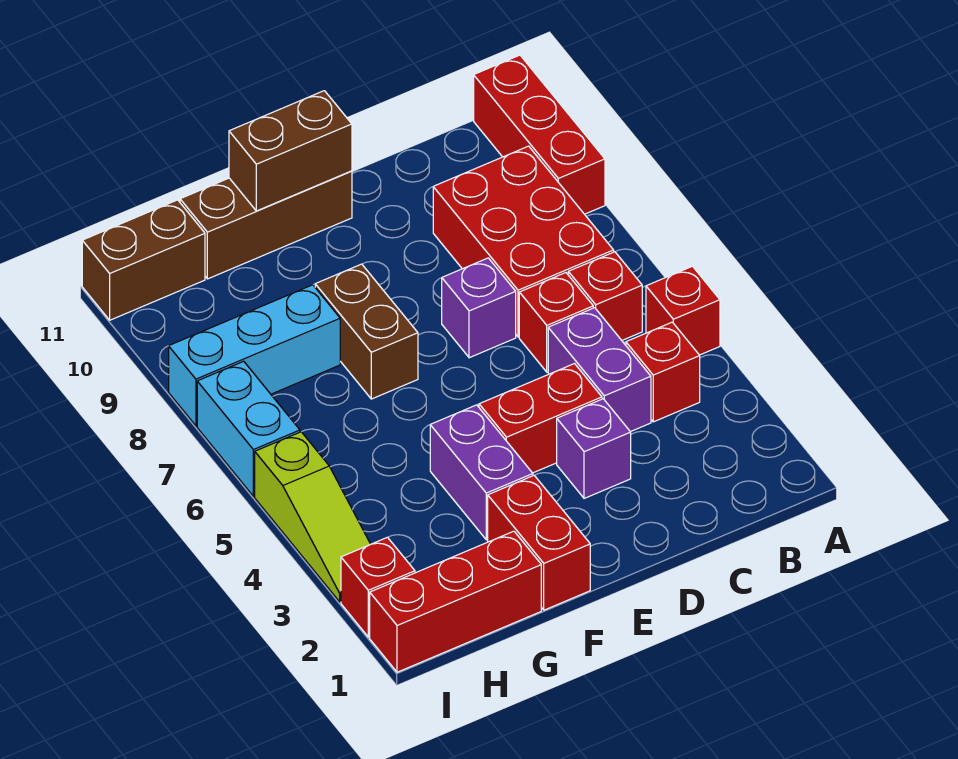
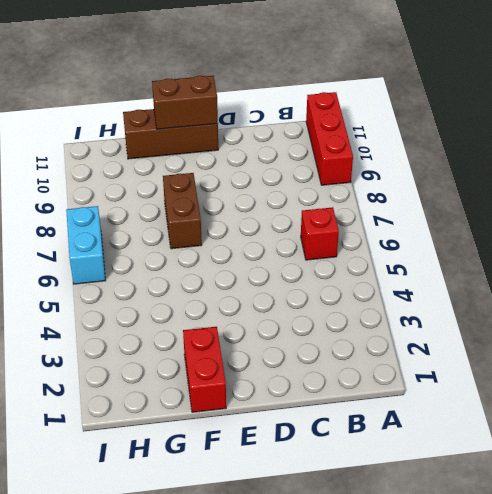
none -> red 1x1 brick [646,266,720,355]
none -> red 1x1 brick [626,322,700,422]
none -> red 2x3 brick [433,146,614,337]

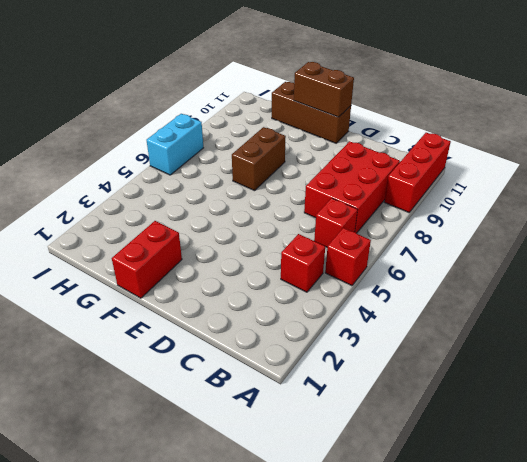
none -> purple 1x2 brick [548,308,651,432]
none -> red 1x1 brick [519,273,593,372]
none -> purple 1x1 brick [557,399,631,498]

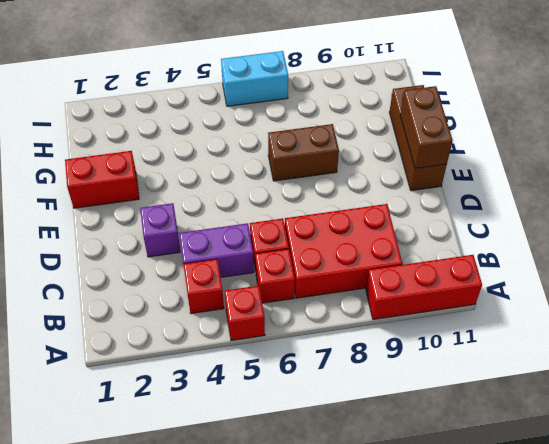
none -> red 1x2 brick [479,364,602,473]
none -> purple 1x1 brick [442,258,516,358]
none -> purple 1x2 brick [430,405,533,540]

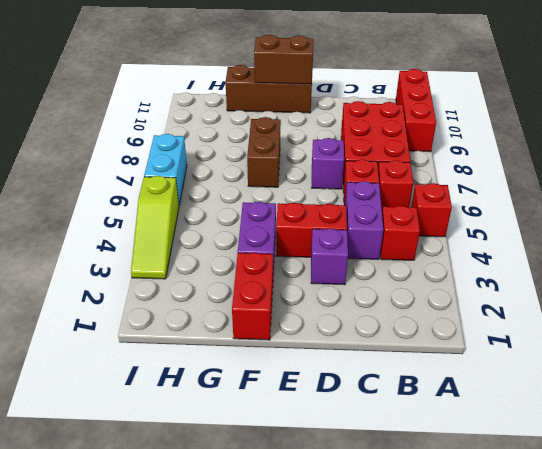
none -> red 1x3 brick [370,531,541,672]
none -> cyan 1x3 brick [169,285,340,426]
none -> brown 1x2 brick [82,200,205,320]

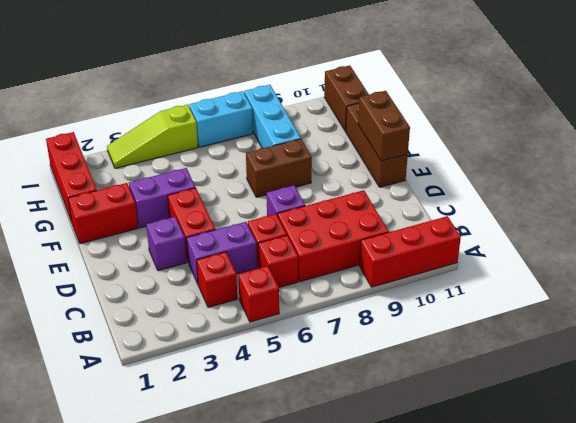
none -> red 1x1 brick [341,537,415,637]

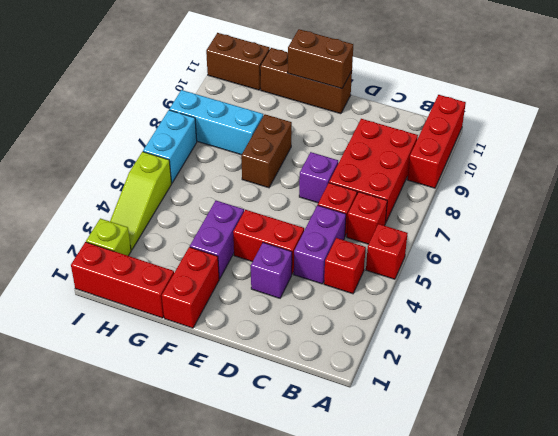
lime 1x1 brick [86,218,131,256] -> red 1x1 brick [341,537,415,637]

